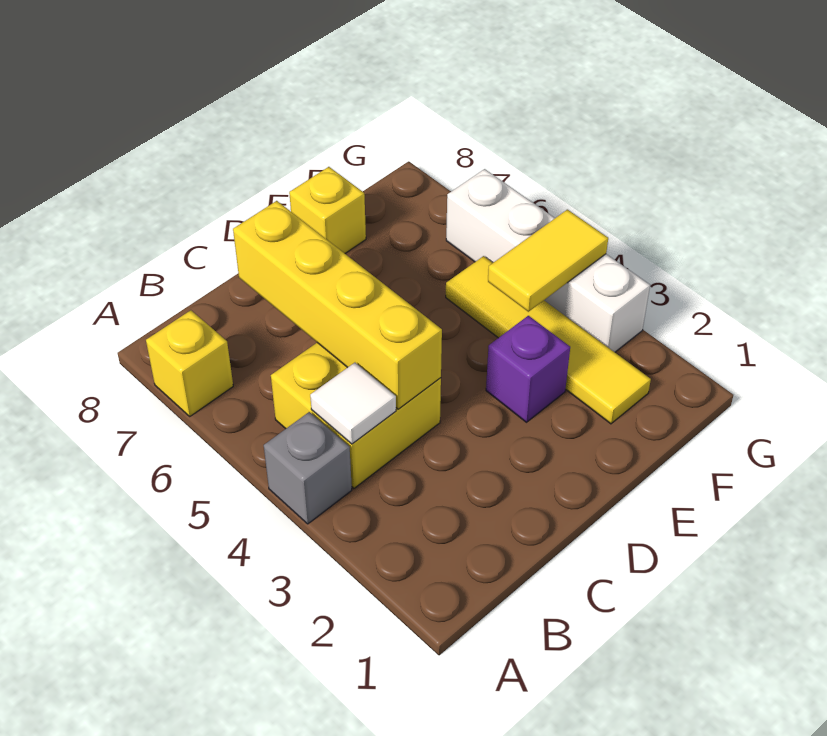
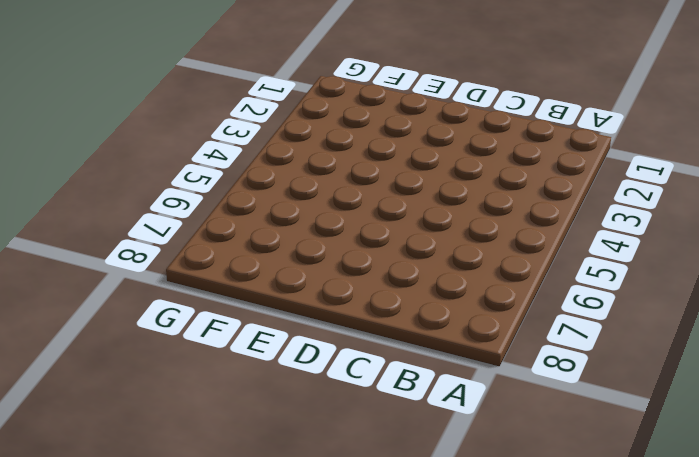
none -> grey 1x1 brick [264,412,352,524]
none -> yellow 1x1 brick [146,310,233,416]

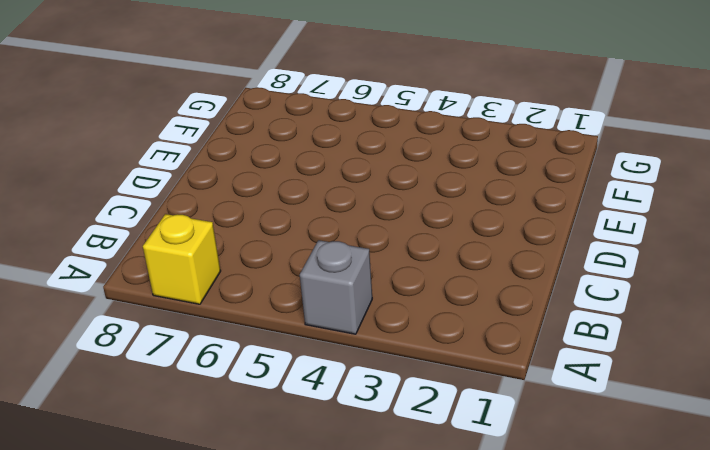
none -> yellow 2x2 brick [271,343,441,488]
none -> purple 1x1 brick [486,316,570,422]

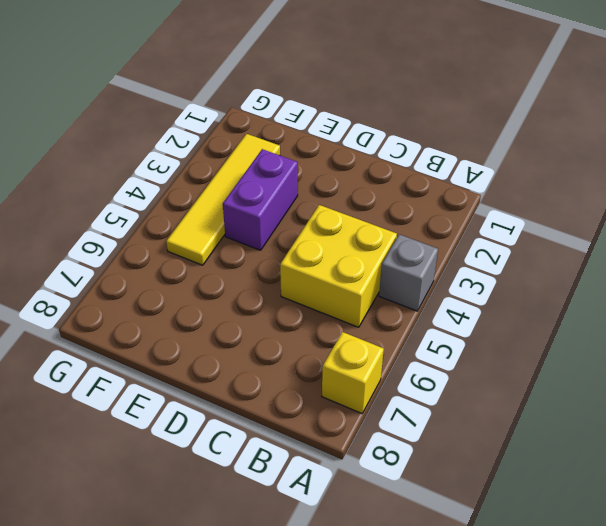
purple 1x2 brick [223,149,298,250] -> purple 1x1 brick [486,316,570,422]
none -> yellow 1x1 brick [289,167,366,253]
none -> white 1x4 brick [446,169,650,352]

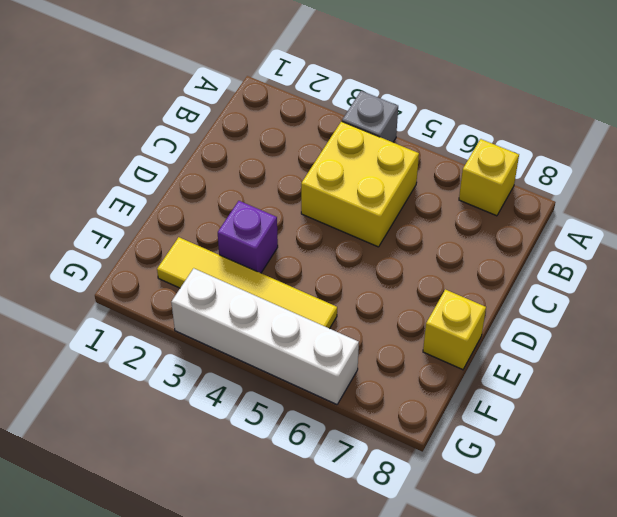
none -> white 1x1 tile [310,363,396,444]
none -> yellow 1x4 brick [233,201,442,409]

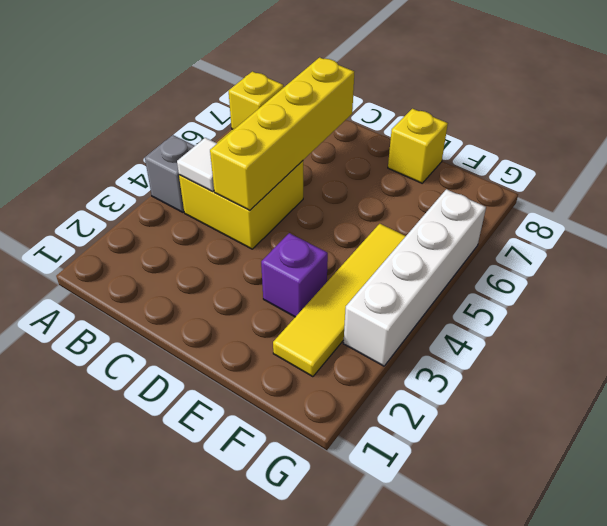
none -> yellow 1x2 tile [488,210,608,312]

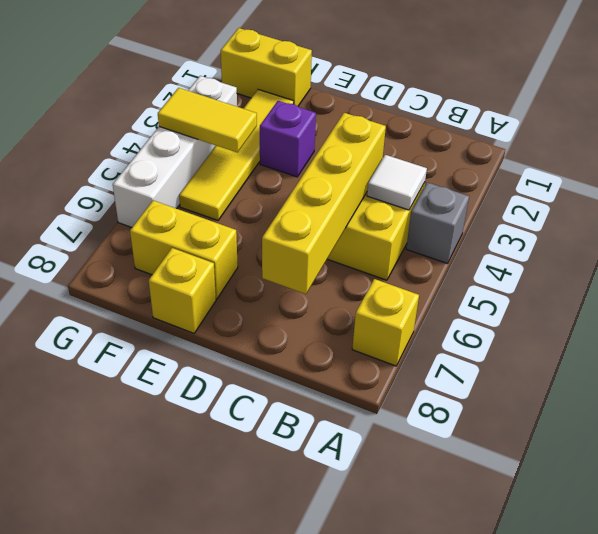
yellow 1x2 brick [130,201,238,299] -> none
yellow 1x2 brick [221,28,312,106] -> none

